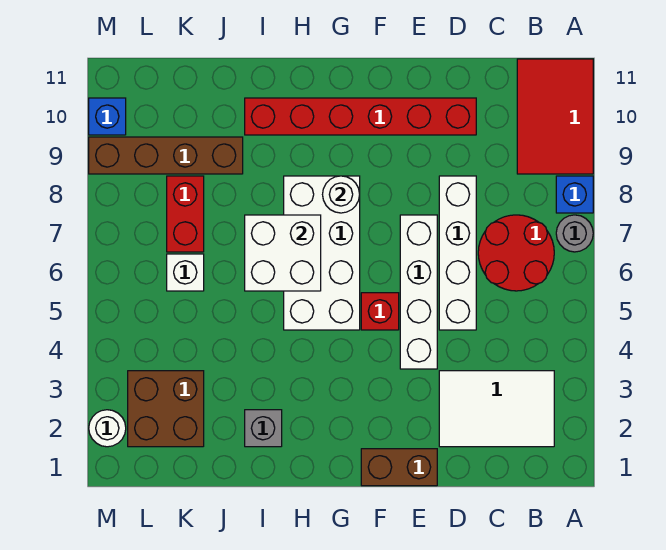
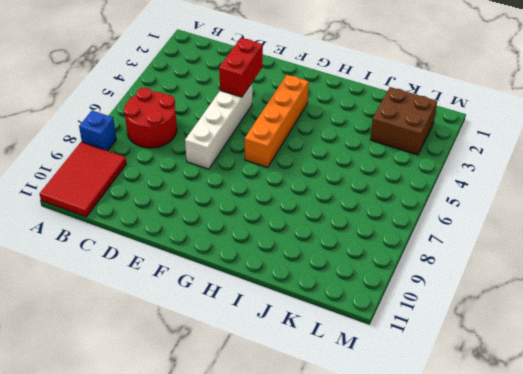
red 1x2 brick [219,38,263,97] -> red 1x2 brick moved to [167,176,204,252]
orange 1x4 brick [245,75,309,167] -> white 2x4 brick [284,176,360,330]
none -> grey 1x1 round brick [556,215,593,252]
none -> white 2x3 tile [439,371,554,447]
none -> white 1x4 brick [439,176,476,330]

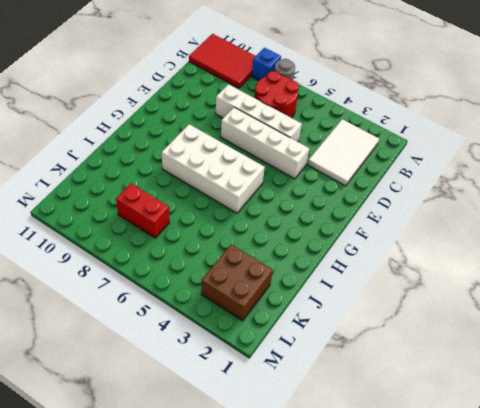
none -> red 1x6 brick [245,98,476,135]
none -> brown 1x2 brick [361,449,437,486]
none -> red 1x1 brick [361,293,399,330]

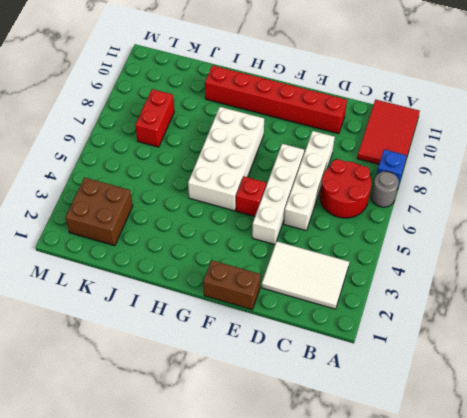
none -> grey 1x1 brick [245,410,282,447]
none -> brown 1x4 brick [89,137,243,174]
none -> white 1x1 brick [167,254,204,291]

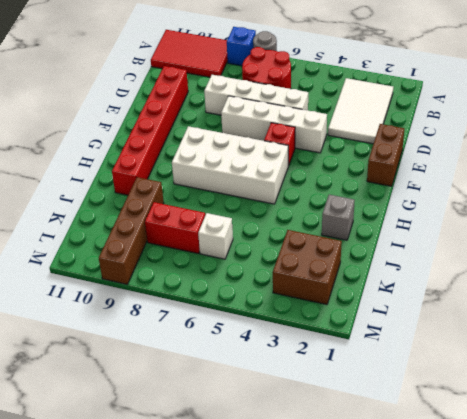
none -> white 1x1 round brick [89,410,126,447]
none -> blue 1x1 brick [89,98,126,135]
none -> white 1x1 round brick [323,176,360,213]

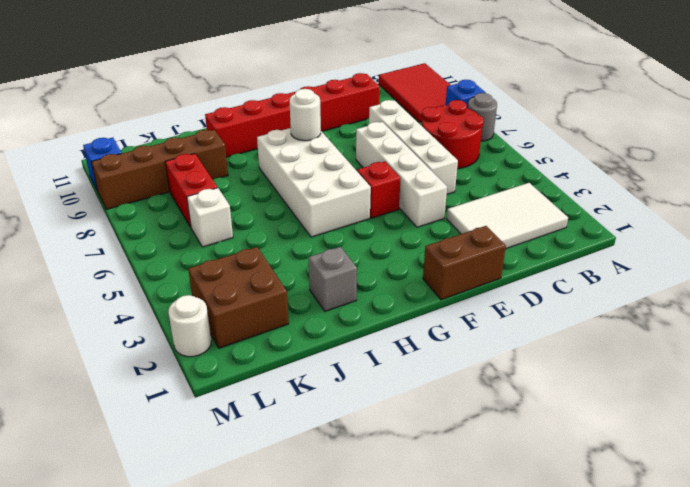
none -> white 2x2 brick [245,215,321,291]

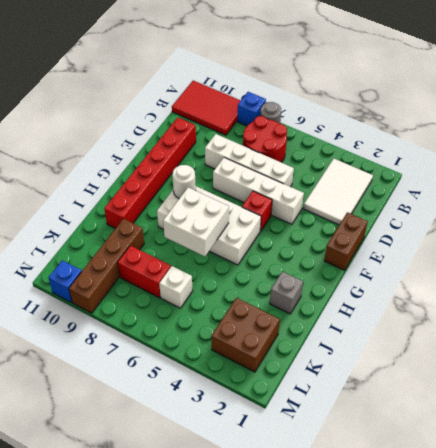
none -> white 1x1 round brick [89,410,126,447]

